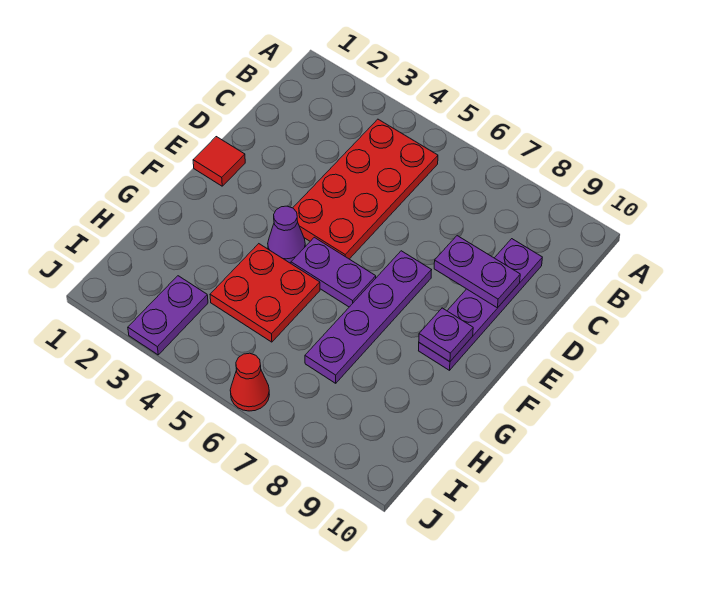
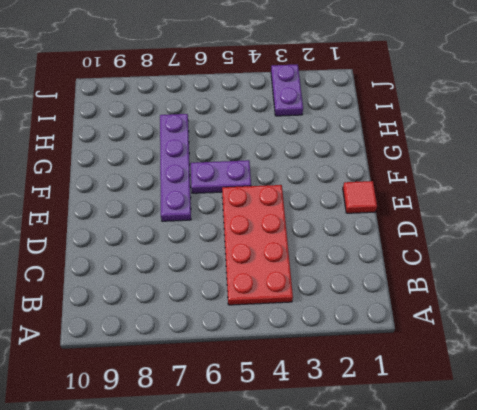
none -> purple 1x4 plate [419,239,542,370]
none -> purple 1x1 cone [268,206,305,263]

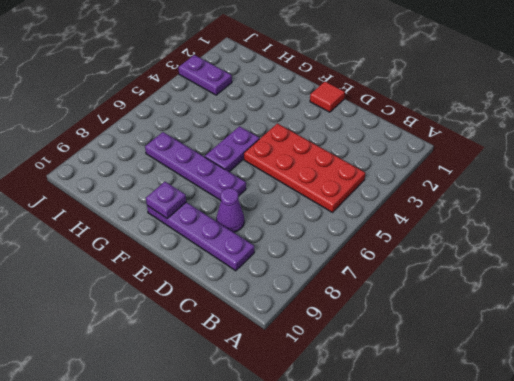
purple 1x1 cone [216,188,244,232] -> purple 1x1 cone moved to [268,206,305,263]
none -> red 2x2 plate [210,244,320,342]
none -> red 1x1 cone [230,353,269,411]

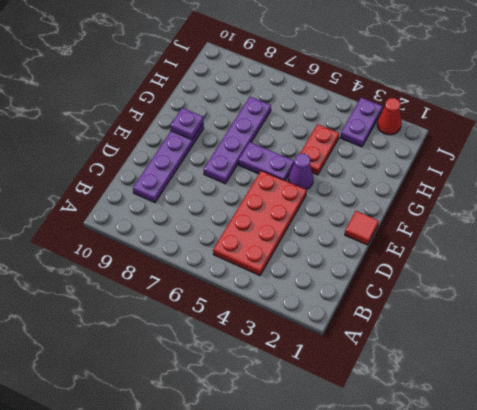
red 1x2 plate [300,124,339,175] -> red 2x2 plate [210,244,320,342]
red 1x1 cone [377,98,402,135] -> red 1x1 cone moved to [230,353,269,411]
none -> purple 1x2 plate [434,236,520,308]

